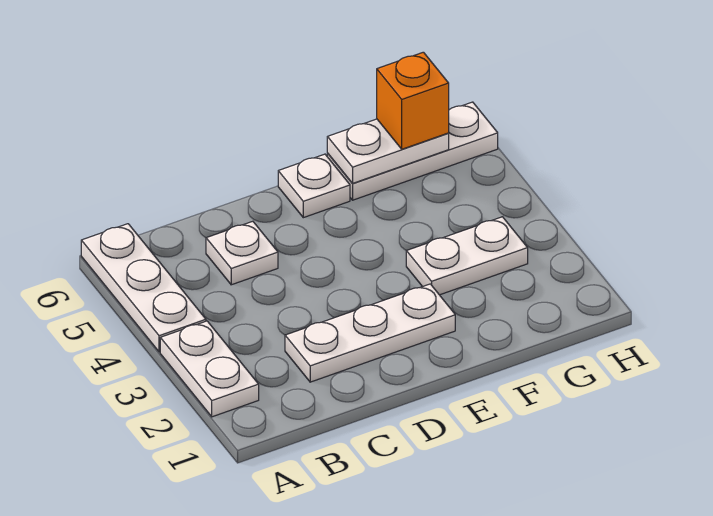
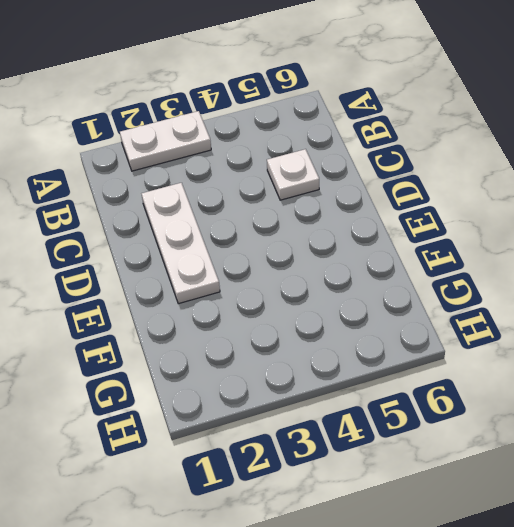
none -> white 1x3 plate [81,224,206,352]
none -> white 1x1 plate [278,154,350,218]

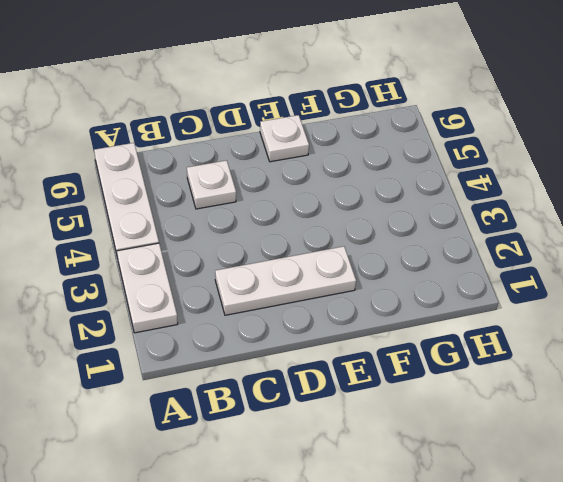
none -> white 1x2 plate [406,217,528,295]
none -> white 1x3 plate [327,102,498,200]

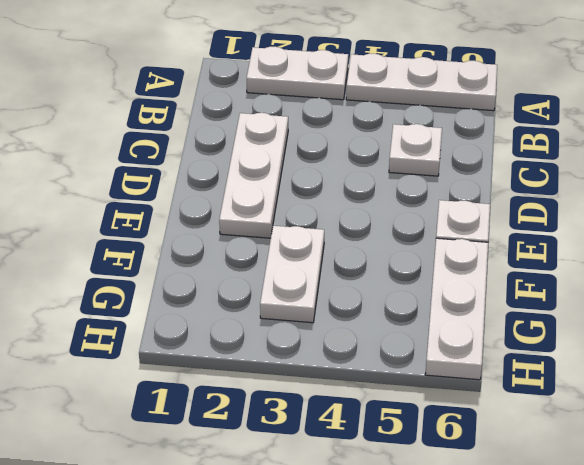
none -> white 1x2 plate [327,119,449,184]
none -> orange 1x1 brick [377,52,449,149]

